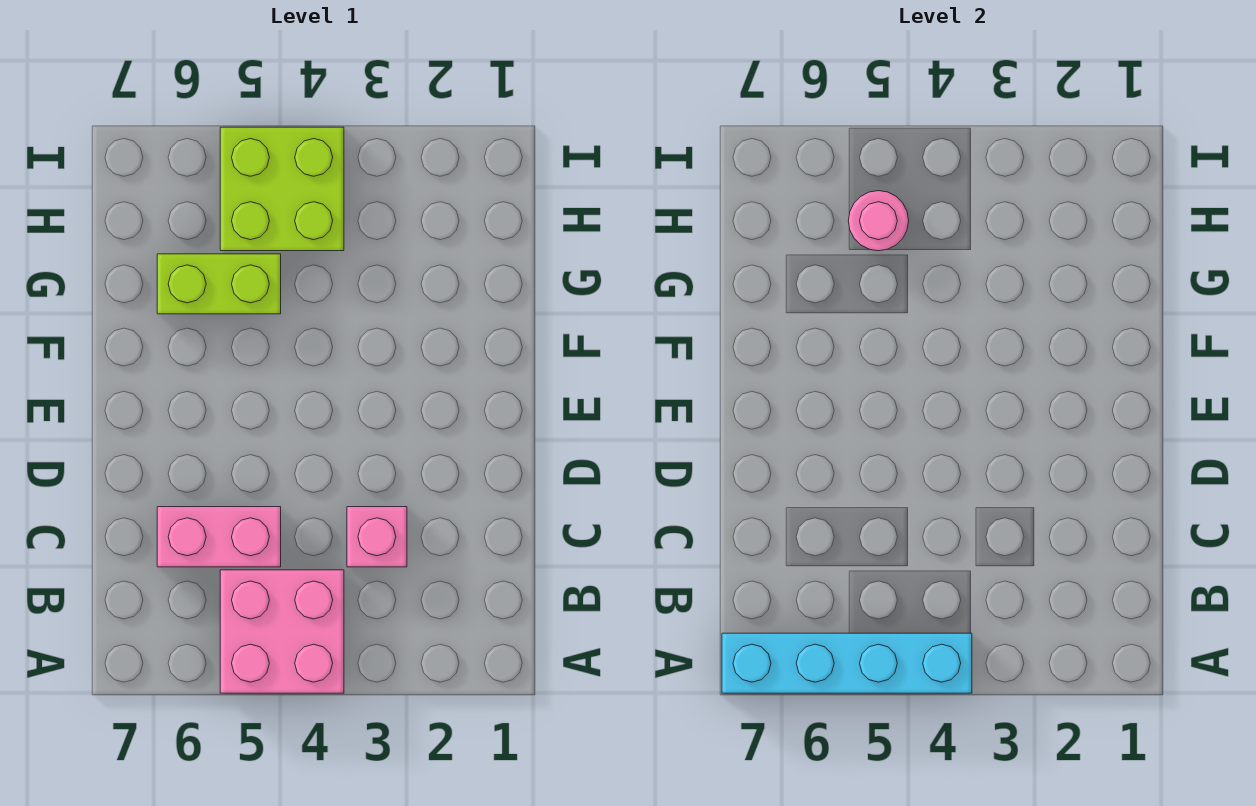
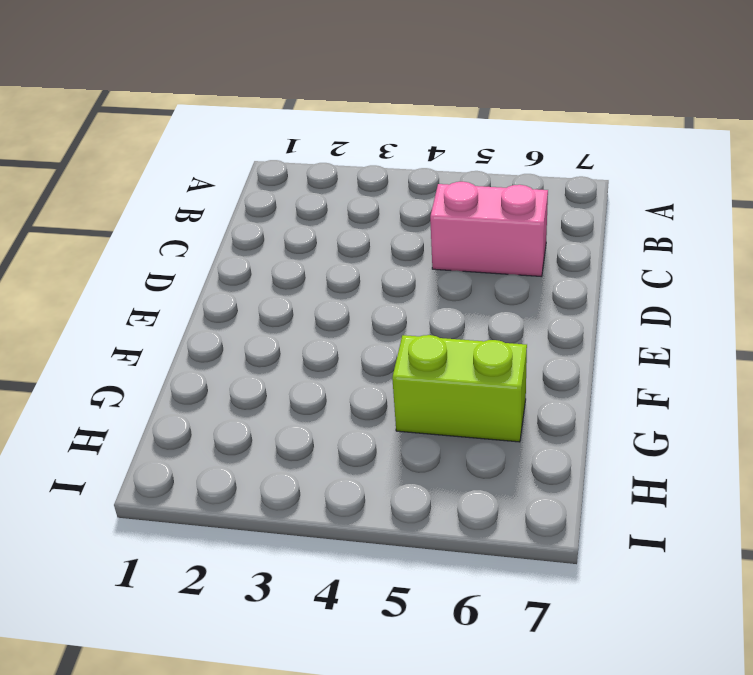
none -> pink 2x2 brick [220,570,344,693]
none -> pink 1x1 brick [347,507,407,567]

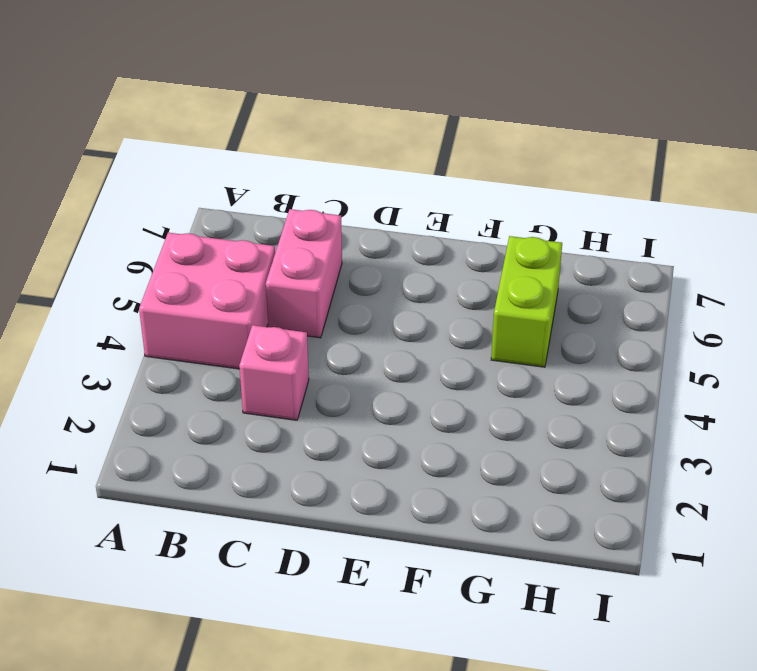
none -> lime 2x2 brick [220,127,344,251]
none -> cyan 1x4 brick [722,633,972,693]

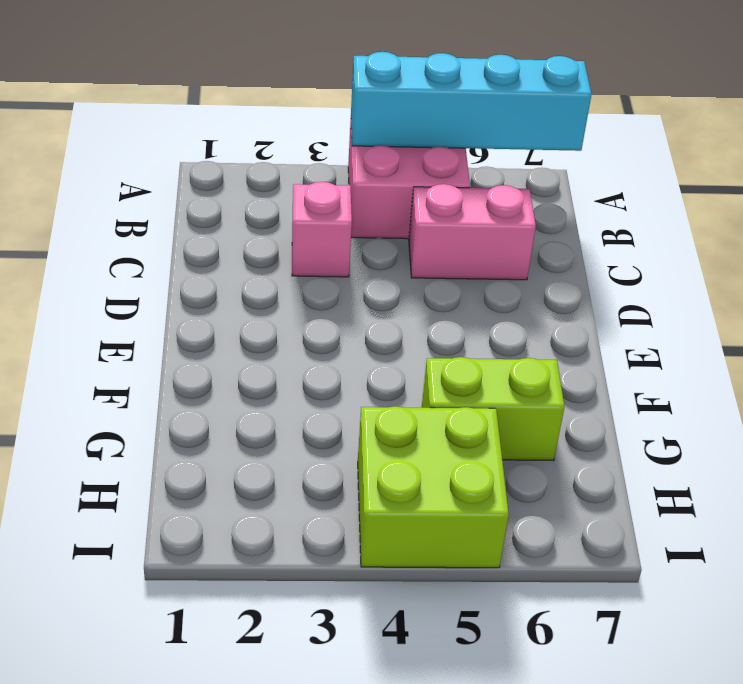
none -> pink 1x1 round brick [848,191,909,251]

